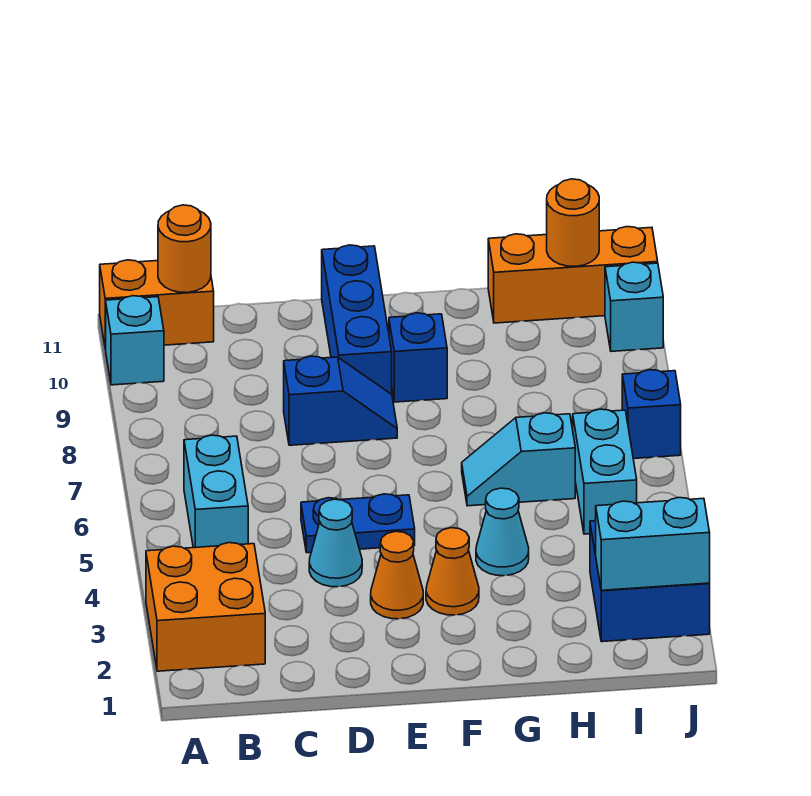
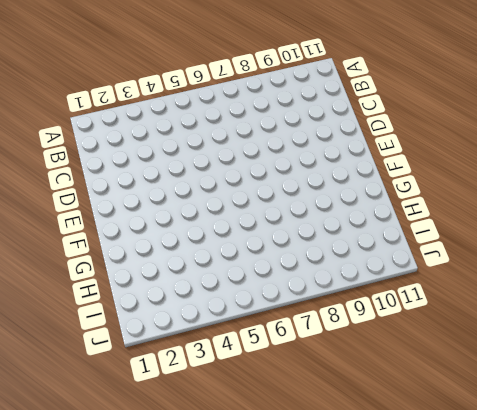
none -> orange 2x2 brick [146,543,265,671]
none -> cyan 1x1 brick [106,296,164,385]
none -> orange 1x2 brick [100,260,214,349]

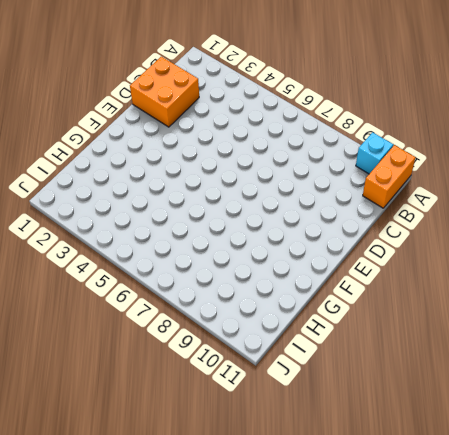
orange 2x2 brick [130,57,199,127] -> orange 2x2 brick moved to [146,543,265,671]
none -> cyan 1x2 brick [184,435,248,548]
none -> cyan 1x1 cone [309,499,362,587]
none -> blue 1x2 plate [301,494,415,553]

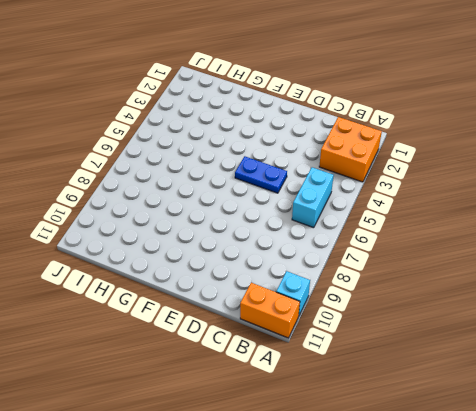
none -> cyan 1x1 cone [309,499,362,587]
none -> blue 1x2 slope [284,356,397,445]
none -> orange 1x1 cone [371,531,423,619]

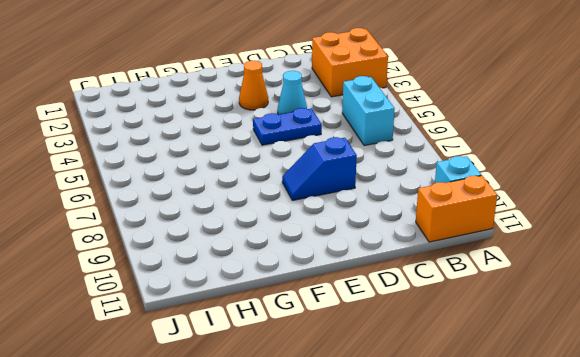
none -> blue 1x3 brick [322,245,392,394]
none -> orange 1x1 cone [426,528,479,615]
none -> blue 1x1 brick [389,313,447,402]

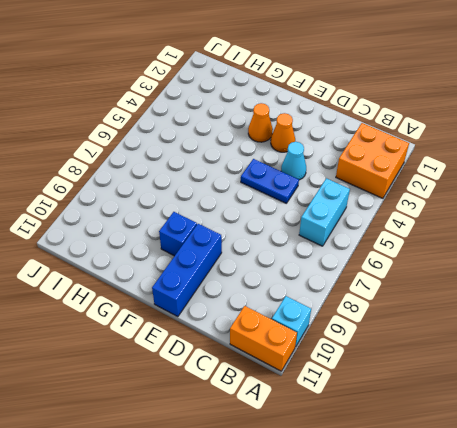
none -> blue 1x2 slope [284,356,397,445]
none -> cyan 1x1 cone [476,488,529,576]
none -> cyan 1x2 slope [462,413,575,506]

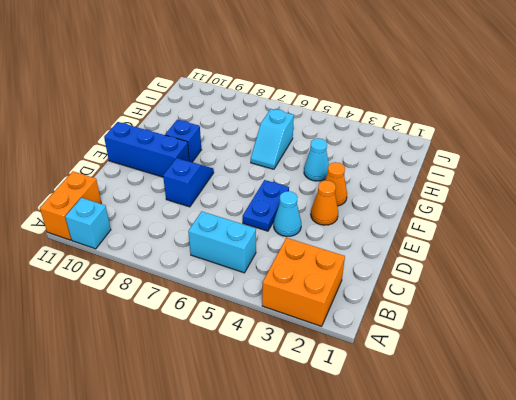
none -> orange 1x3 brick [488,227,658,323]
none -> blue 2x2 brick [590,521,710,642]
none -> cyan 1x2 brick [573,409,637,534]

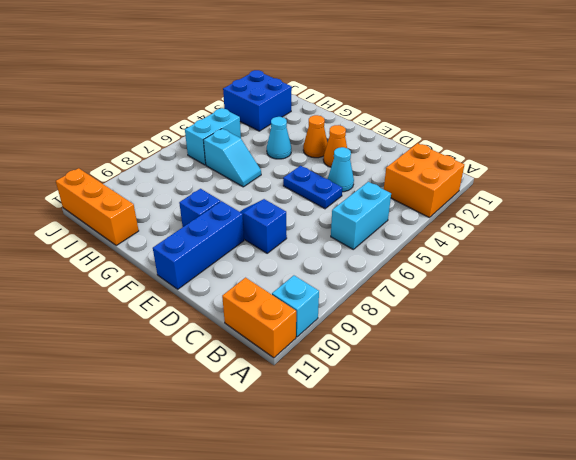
none -> blue 1x1 brick [622,370,681,459]
none -> cyan 1x1 brick [605,262,663,351]
none -> orange 1x1 round brick [158,205,211,292]

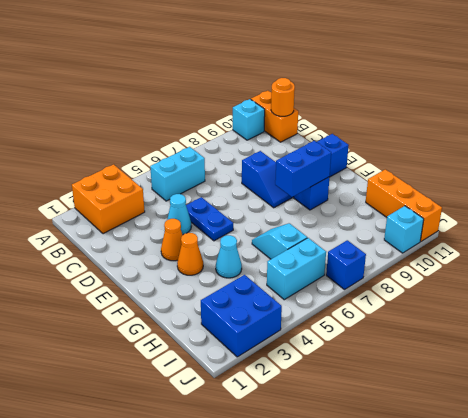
blue 1x2 brick [275,141,331,197] -> none
none -> cyan 1x2 brick [596,497,710,590]
none -> orange 1x1 round brick [547,179,599,266]

